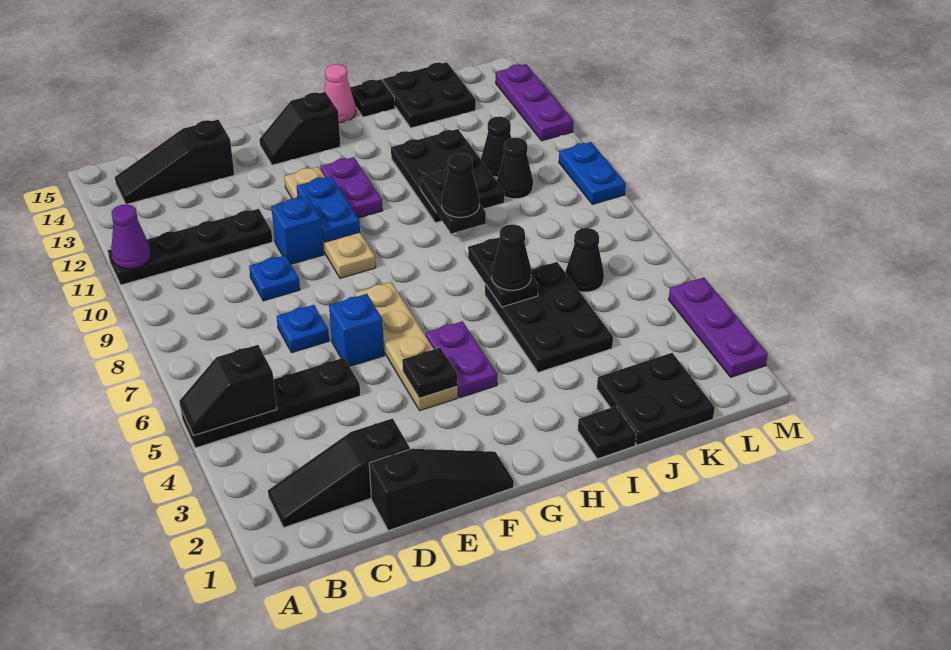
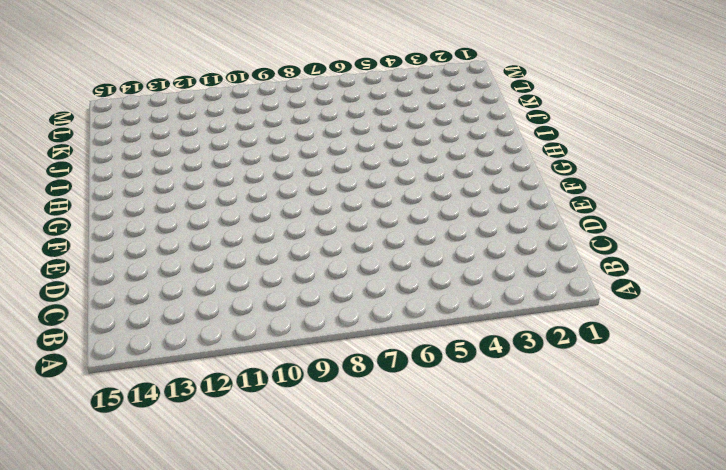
none -> black 1x4 plate [181,358,360,448]
none -> black 1x4 plate [108,209,273,285]
none -> black 1x3 slope [268,418,410,527]
none -> black 1x3 slope [115,119,234,204]

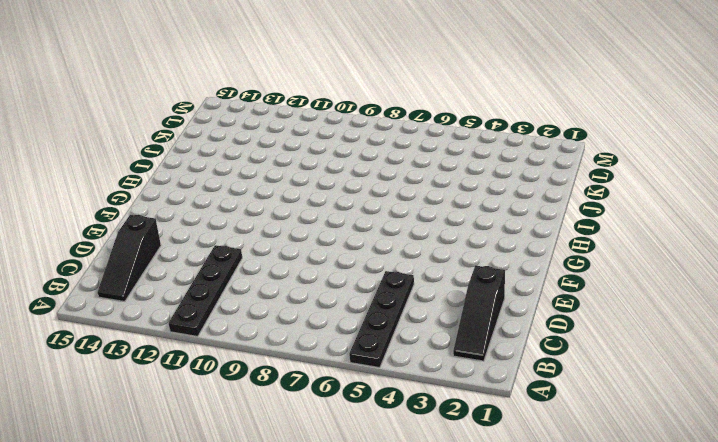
none -> black 1x3 slope [369,449,514,531]
none -> blue 1x1 plate [277,305,329,353]
none -> blue 1x1 plate [249,255,300,301]
none -> blue 1x1 brick [329,294,384,366]

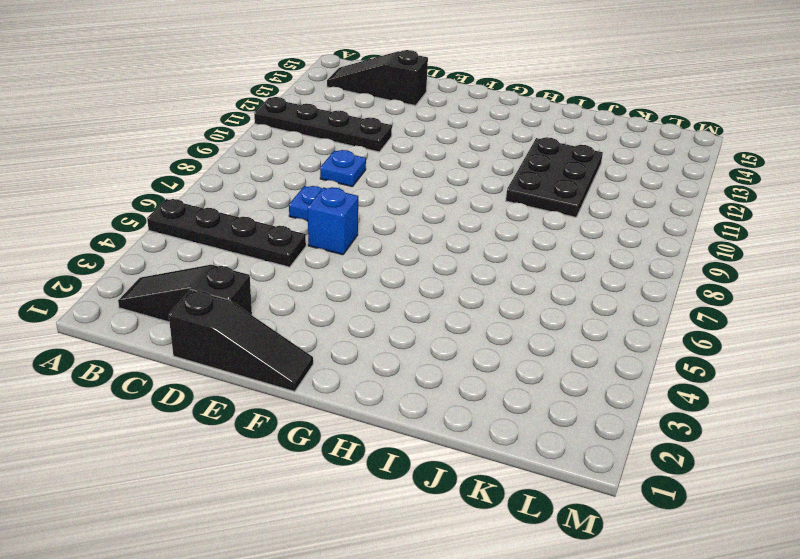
none -> blue 1x1 brick [271,196,324,264]
none -> tan 1x4 plate [355,282,458,411]
none -> tan 1x4 plate [284,167,376,278]
none -> black 1x2 slope [260,92,340,165]

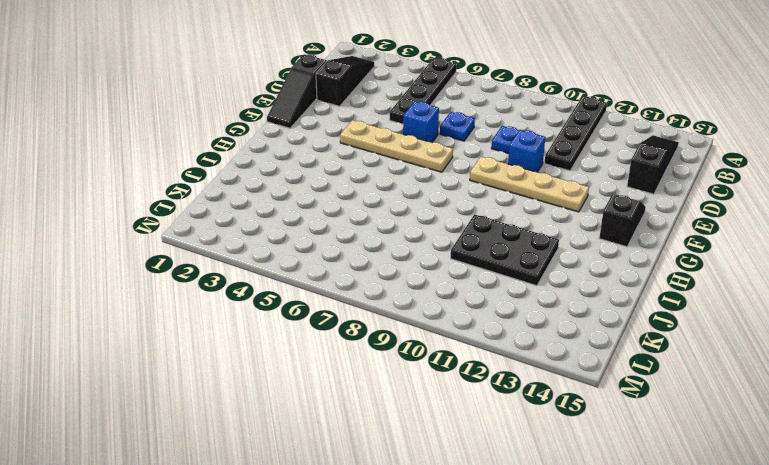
none -> purple 1x2 plate [426,321,497,398]
none -> purple 1x2 plate [320,157,383,218]
none -> pink 1x1 cone [324,64,356,123]
none -> black 1x1 plate [578,406,636,459]

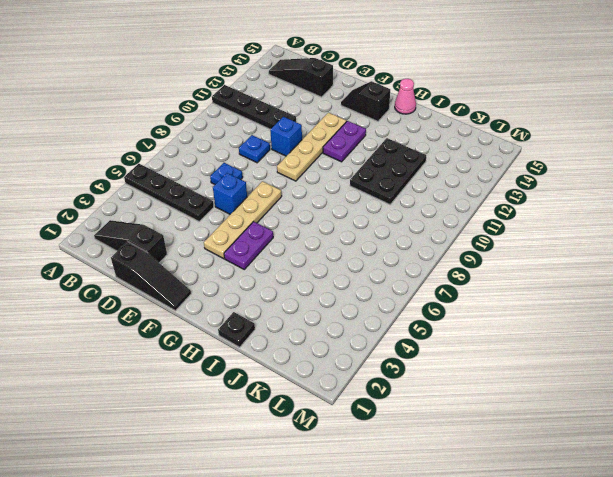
none -> black 2x3 plate [485,262,613,372]
none -> black 1x1 plate [350,79,395,117]
none -> black 2x2 plate [597,353,715,445]
none -> black 2x2 plate [383,62,476,128]

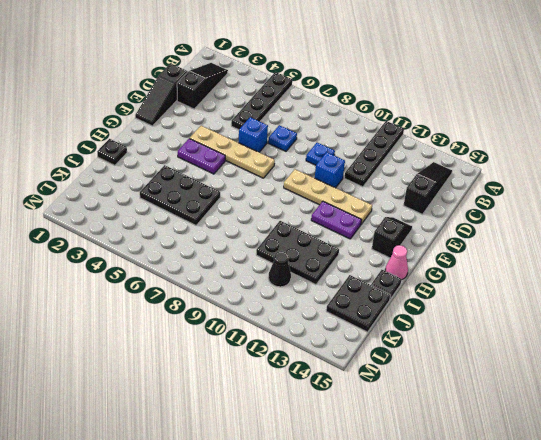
none -> black 2x2 plate [597,353,715,445]
none -> black 1x1 cone [565,228,604,292]
none -> black 1x1 cone [497,138,533,199]
none -> purple 1x3 plate [669,277,768,377]

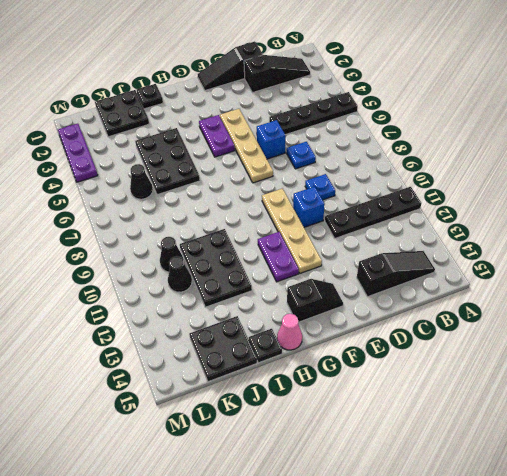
none -> blue 1x2 plate [559,142,626,204]
none -> purple 1x3 plate [496,64,574,141]
none -> black 1x2 slope [179,345,277,436]
none -> purple 1x1 cone [111,204,151,269]

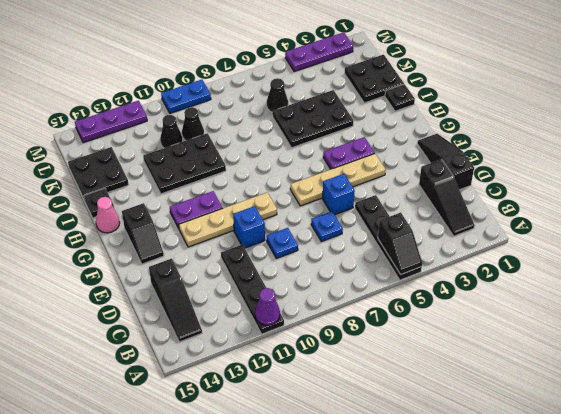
none -> black 1x1 plate [402,348,458,398]
none -> blue 1x2 plate [297,176,360,242]
none -> black 1x2 plate [468,237,538,307]
none -> black 1x2 plate [420,170,486,234]

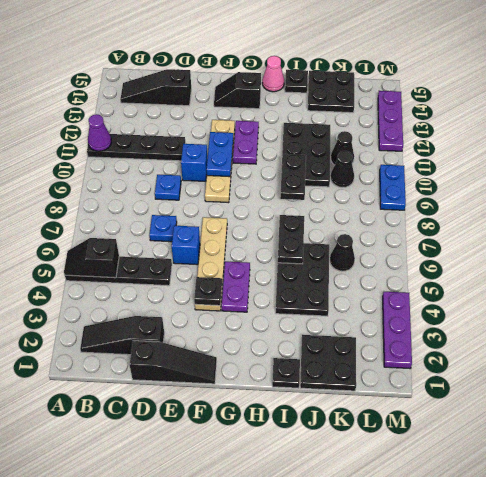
none -> black 1x1 cone [492,224,531,290]
none -> black 1x1 cone [442,154,479,217]

